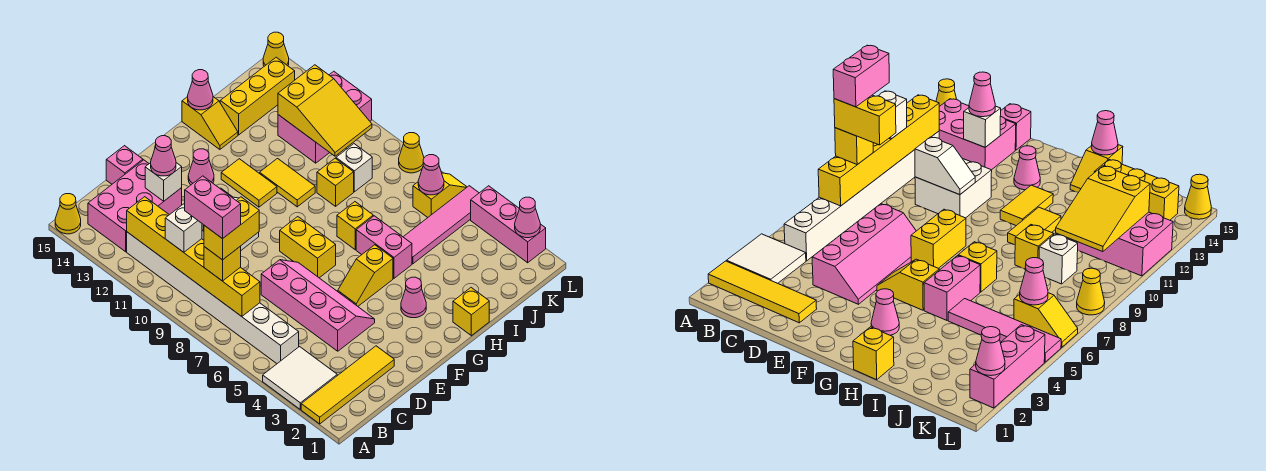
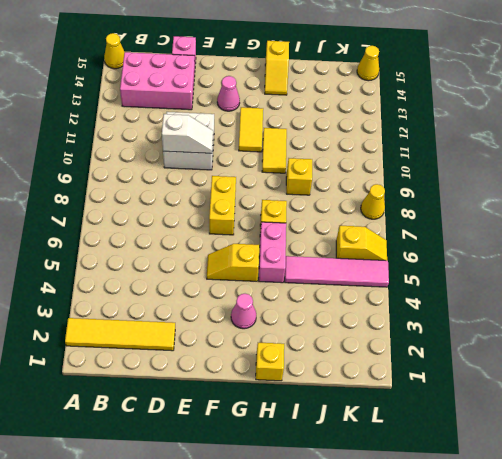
none -> white 2x2 tile [263,347,337,409]
none -> white 1x8 brick [127,232,299,363]
none -> pink 2x4 slope [261,260,375,351]
none -> yellow 1x3 brick [220,57,295,135]

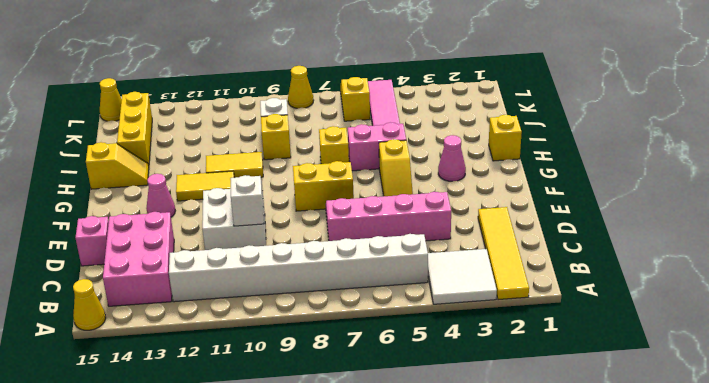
none -> pink 2x3 brick [278,71,372,163]
none -> pink 1x3 brick [471,186,546,263]
none -> yellow 1x6 brick [127,197,260,316]
none -> white 1x1 brick [145,163,182,201]

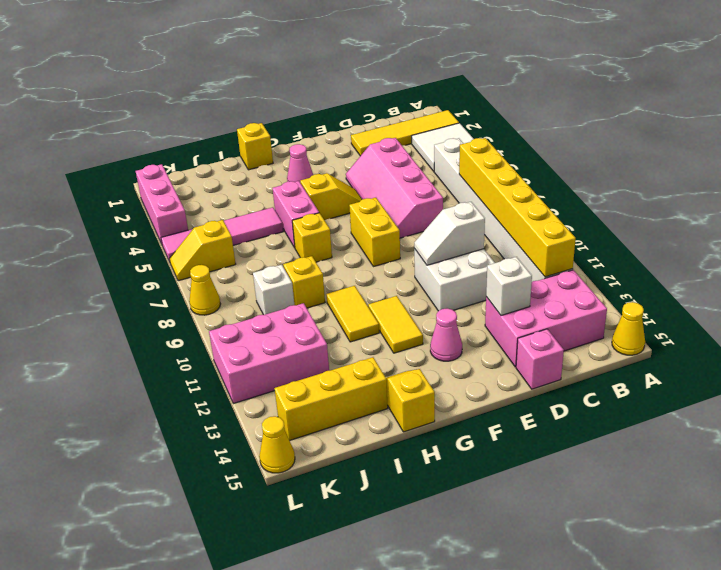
none -> pink 1x1 cone [188,70,213,110]
none -> yellow 2x3 slope [278,65,372,156]
none -> pink 1x1 cone [418,155,444,195]
none -> pink 1x1 cone [515,197,540,238]

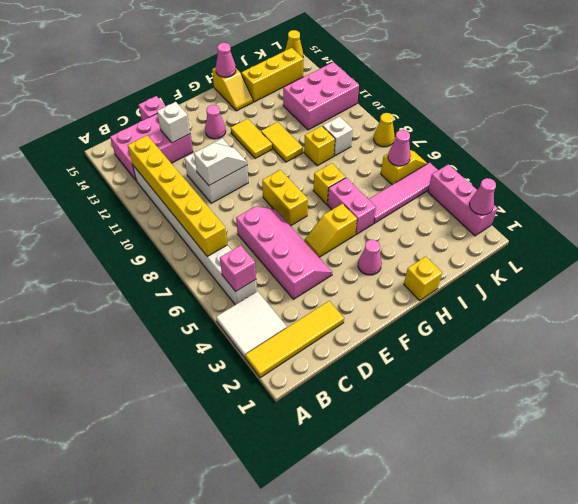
pink 1x1 brick [220,245,256,291] -> none
none -> yellow 1x1 cone [55,194,81,234]
none -> yellow 2x3 slope [278,65,372,156]
none -> yellow 1x1 brick [204,247,241,281]
none -> white 1x1 brick [165,204,202,252]

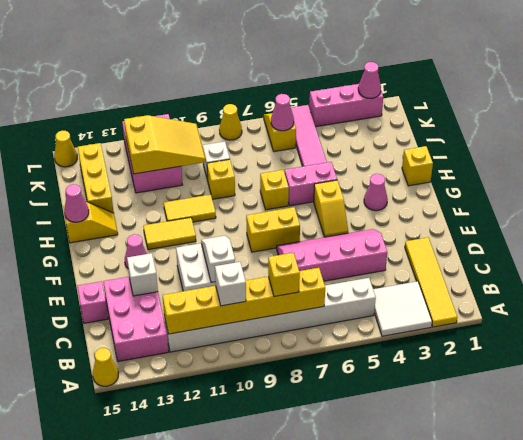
none -> pink 1x1 cone [151,136,176,176]
none -> yellow 1x2 brick [204,197,259,260]
none -> pink 1x2 brick [185,176,241,239]

